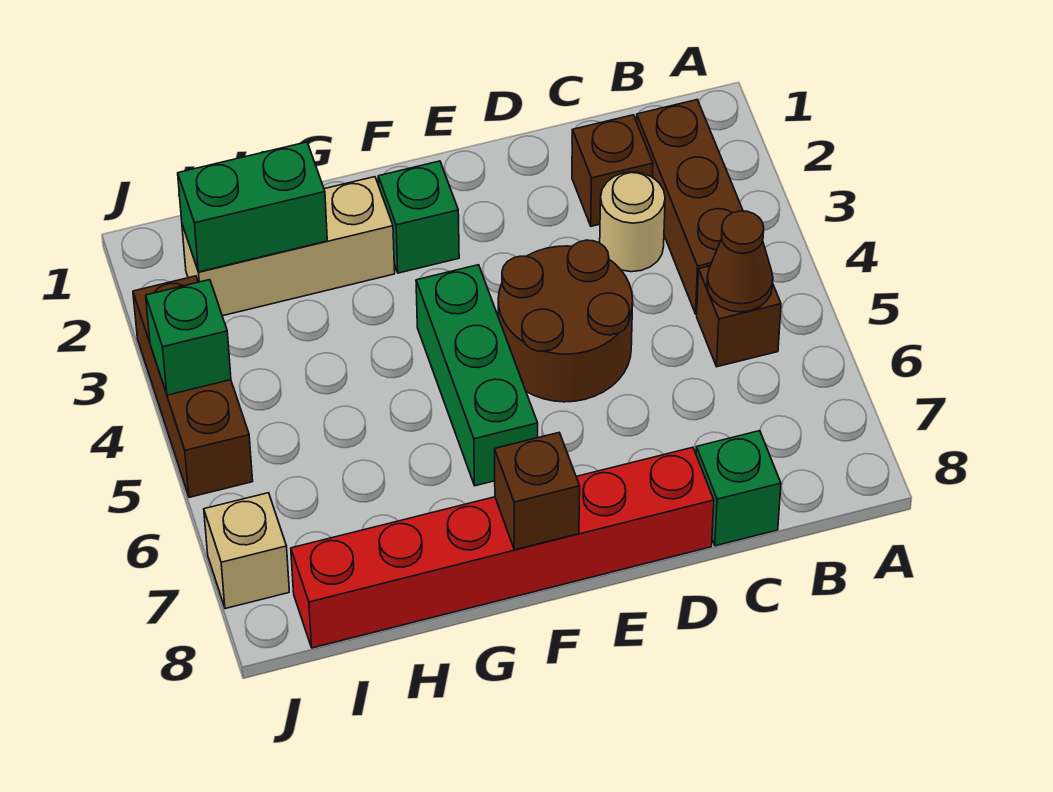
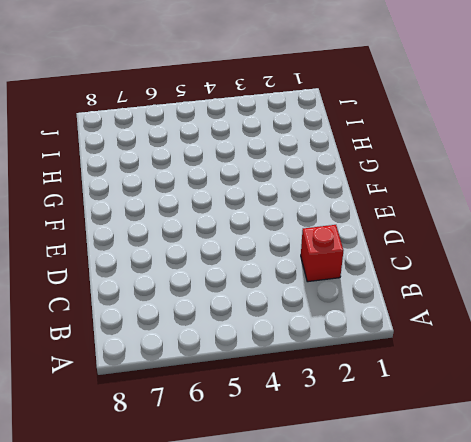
red 1x1 brick [301,225,344,282] -> brown 1x1 brick [572,115,653,226]
none -> brown 1x3 brick [636,100,743,314]
none -> brown 1x1 brick [697,266,781,367]
none -> tan 1x1 round brick [600,172,665,272]

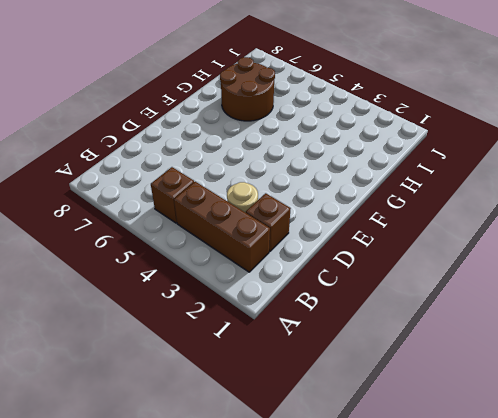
brown 2x2 round brick [220,57,275,121] -> brown 2x2 round brick moved to [498,240,633,402]
none -> green 1x1 brick [696,431,781,546]
none -> red 1x6 brick [291,447,714,648]
none -> green 1x1 brick [378,161,459,273]

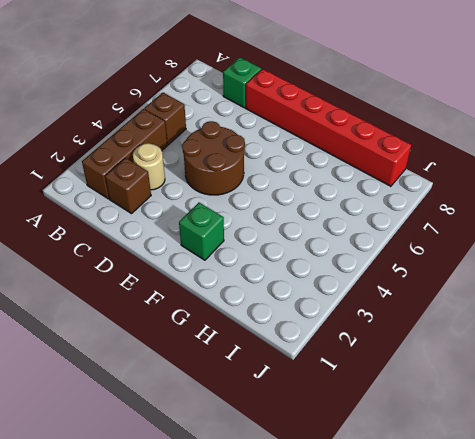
none -> green 1x3 brick [416,265,538,486]
none -> tan 1x3 brick [182,177,395,316]
none -> brown 1x3 brick [133,276,253,497]

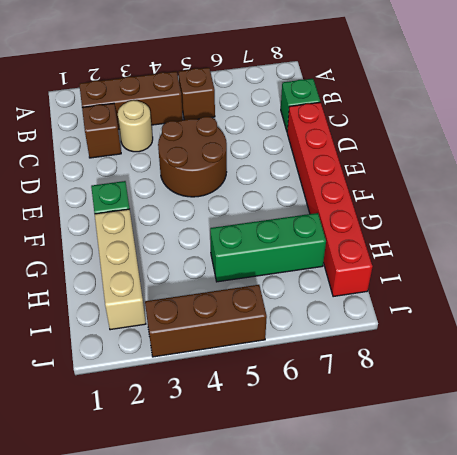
green 1x3 brick [210,213,326,282] -> green 1x3 brick moved to [416,265,538,486]
none -> tan 1x1 brick [204,493,289,609]
none -> brown 1x1 cone [707,211,773,312]
none -> brown 1x1 brick [495,433,580,550]

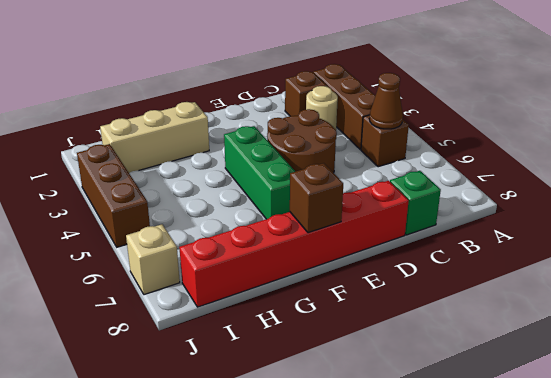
none -> green 1x1 brick [378,161,459,273]
none -> green 1x2 brick [178,142,327,272]
none -> green 1x1 brick [146,280,231,395]

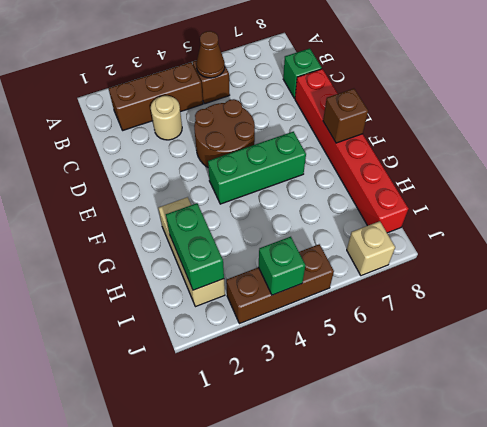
none -> brown 1x1 brick [572,115,653,226]
none -> green 1x1 brick [378,161,459,273]

